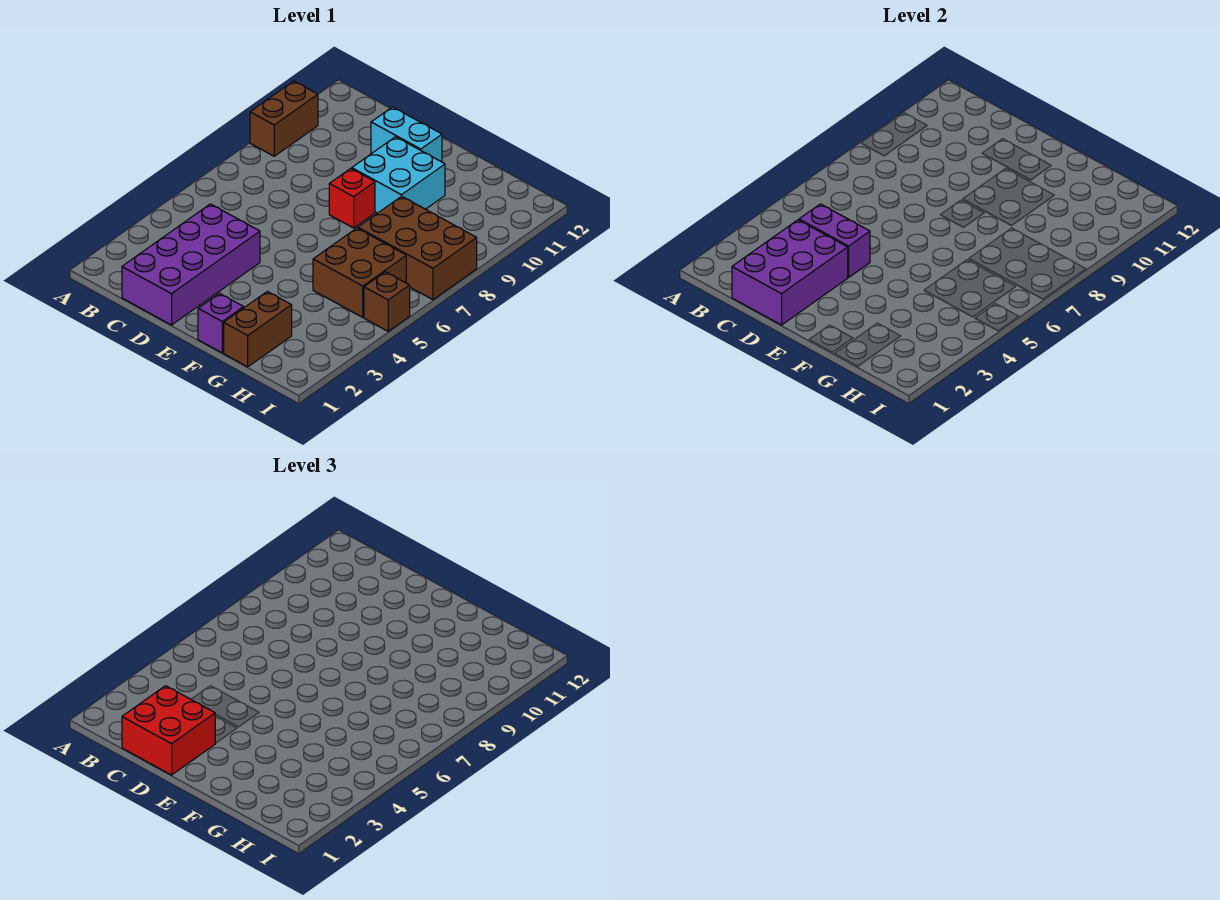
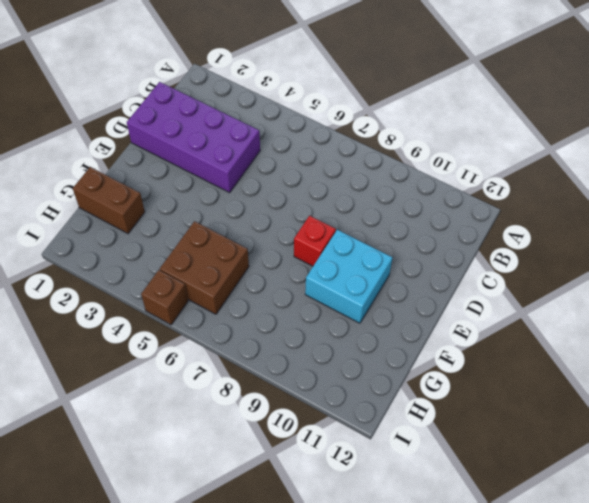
none -> brown 1x2 brick [250,81,318,156]
none -> cyan 1x2 brick [371,107,442,162]
none -> purple 1x1 brick [198,293,244,353]

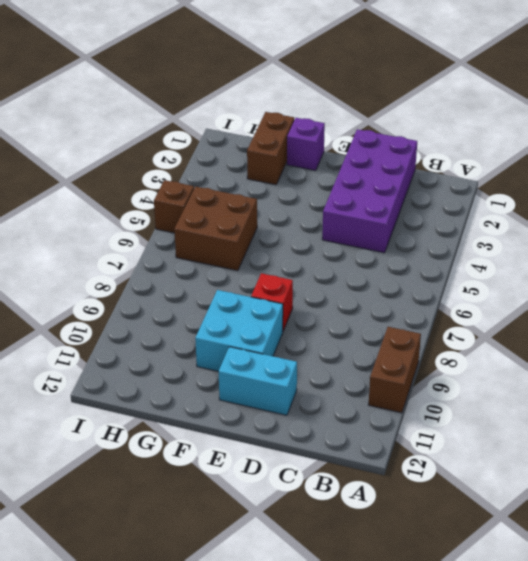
none -> brown 2x3 brick [358,196,477,300]
none -> purple 2x3 brick [732,220,848,325]
none -> purple 1x2 brick [799,204,870,277]

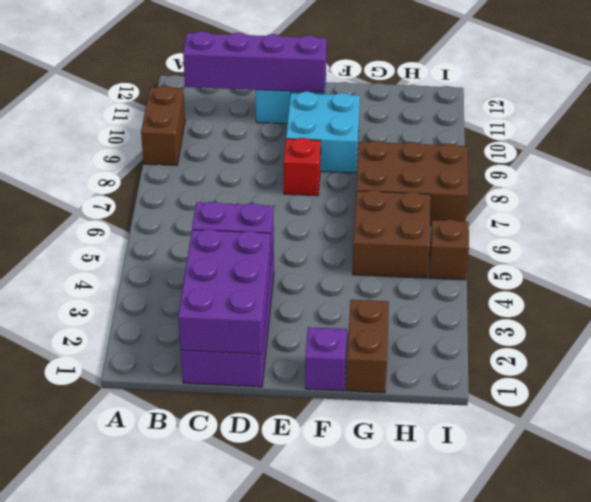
purple 1x4 brick [183,31,327,93] -> none
none -> red 2x2 brick [122,686,216,775]

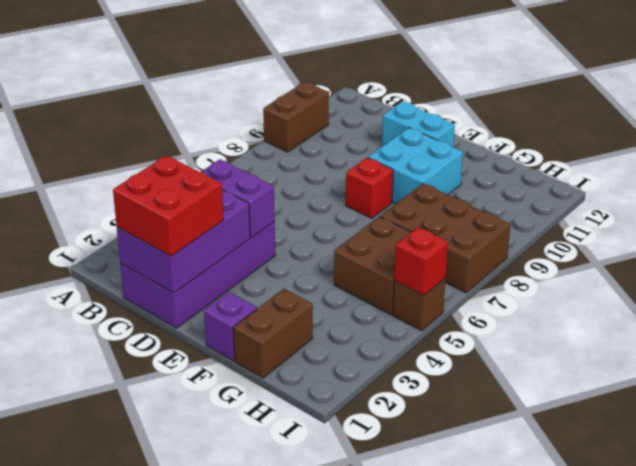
red 1x1 brick [394,227,448,295] -> none

